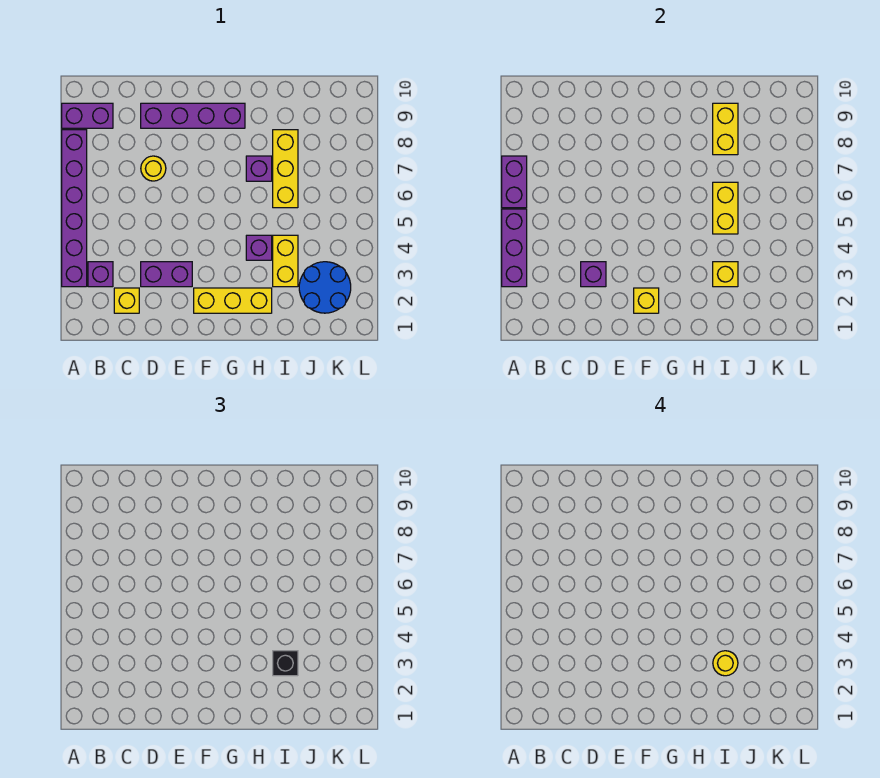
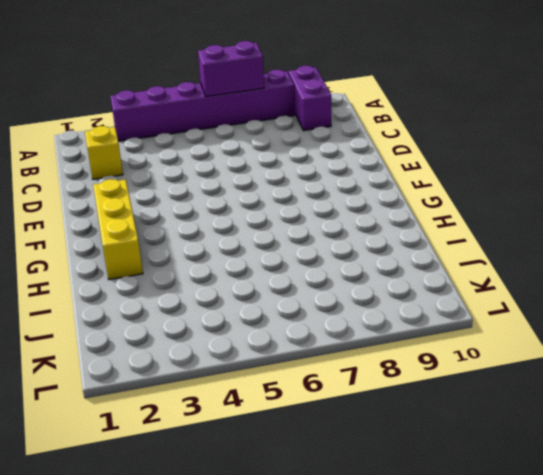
none -> purple 1x1 brick [88,262,113,287]
none -> purple 1x2 brick [141,262,192,287]
none -> yellow 1x1 round brick [141,156,166,181]

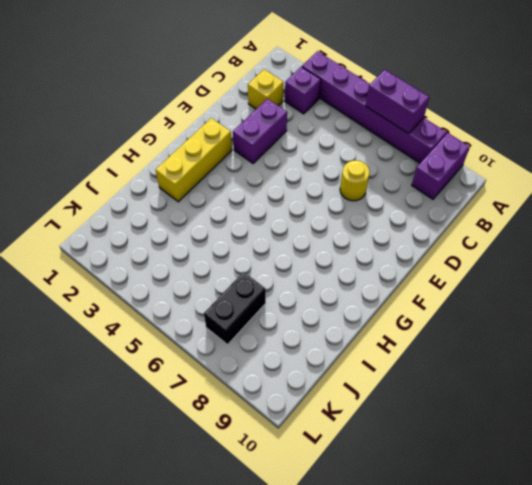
black 1x2 brick [204,272,266,345] -> none
none -> purple 1x4 brick [141,103,245,128]
none -> purple 1x1 brick [246,235,272,260]
none -> purple 1x1 brick [246,156,272,181]

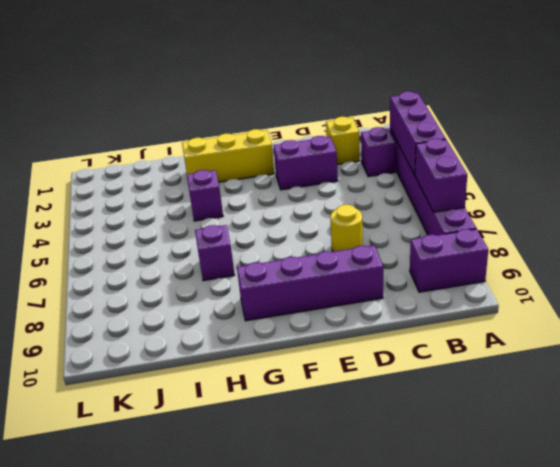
none -> yellow 1x2 brick [273,235,298,287]
none -> yellow 1x3 brick [273,130,298,208]
none -> blue 2x2 round brick [299,262,351,313]

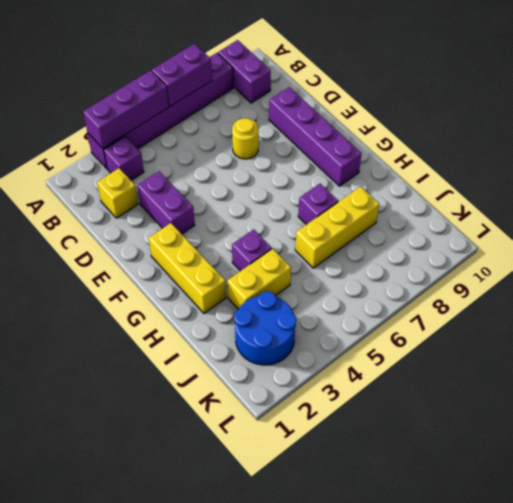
none -> purple 1x1 brick [581,262,606,287]
none -> yellow 1x1 brick [634,288,659,313]
none -> yellow 1x1 brick [713,262,738,287]

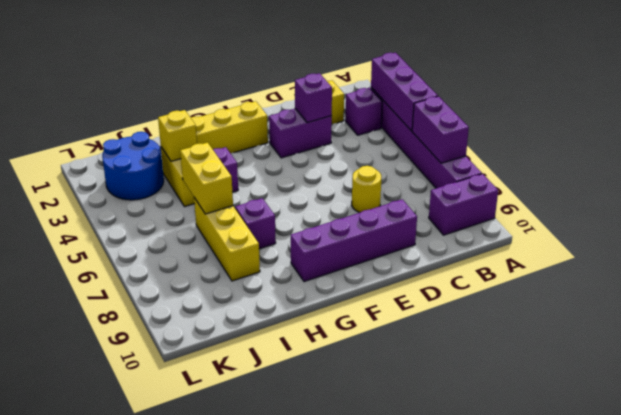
none -> yellow 1x1 brick [634,288,659,313]
none -> yellow 1x2 brick [713,103,738,155]
none -> black 1x1 brick [273,651,298,676]

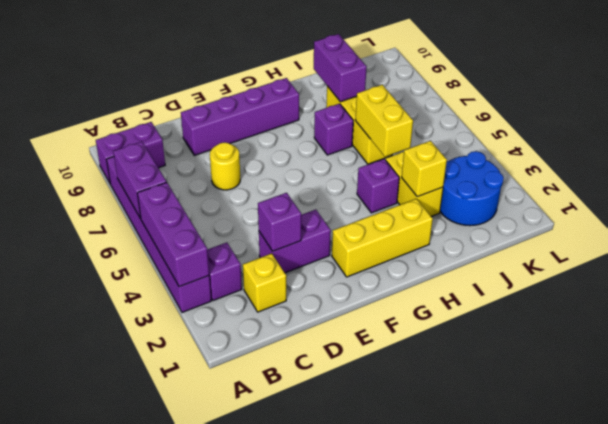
purple 1x2 brick [314,34,367,102] -> yellow 1x2 brick [713,103,738,155]
none -> yellow 1x1 brick [634,288,659,313]
none -> black 1x1 brick [273,651,298,676]
none -> yellow 1x1 round brick [713,651,738,676]

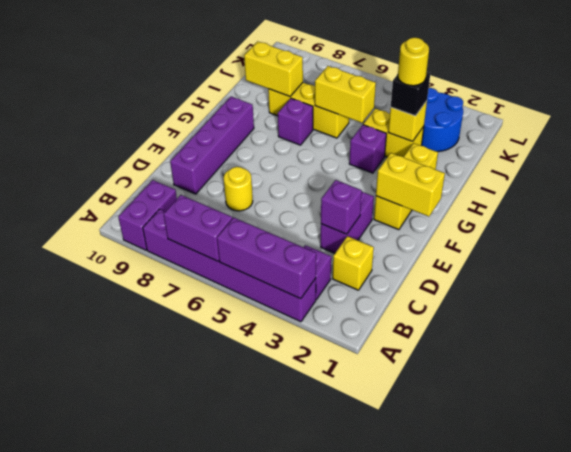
yellow 1x2 brick [376,153,445,216] -> yellow 1x1 brick [634,288,659,313]

